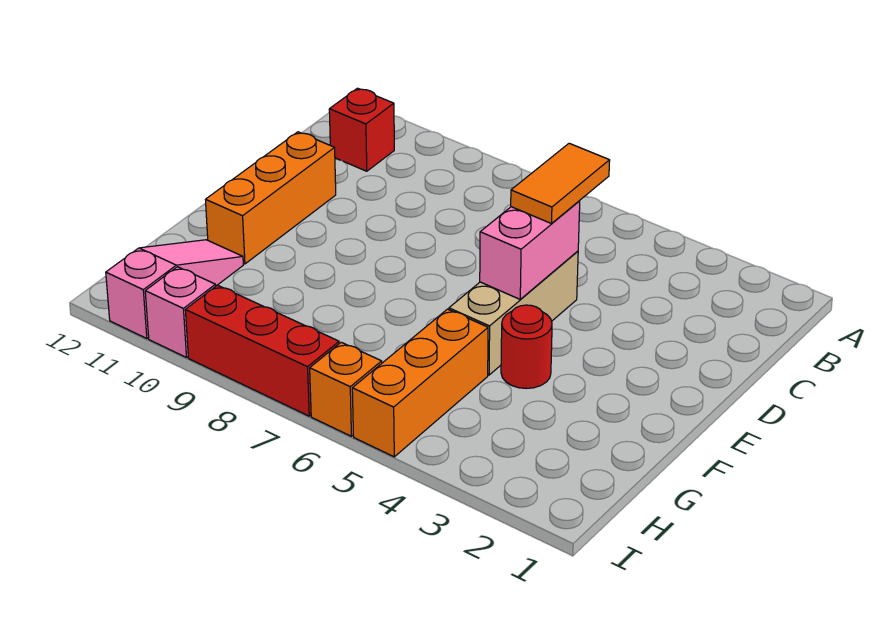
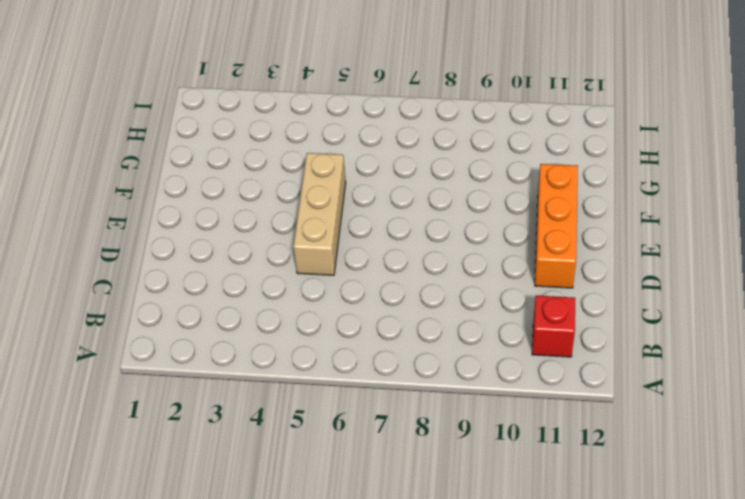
none -> red 1x1 round brick [501,305,552,389]
none -> orange 1x3 brick [352,309,488,457]

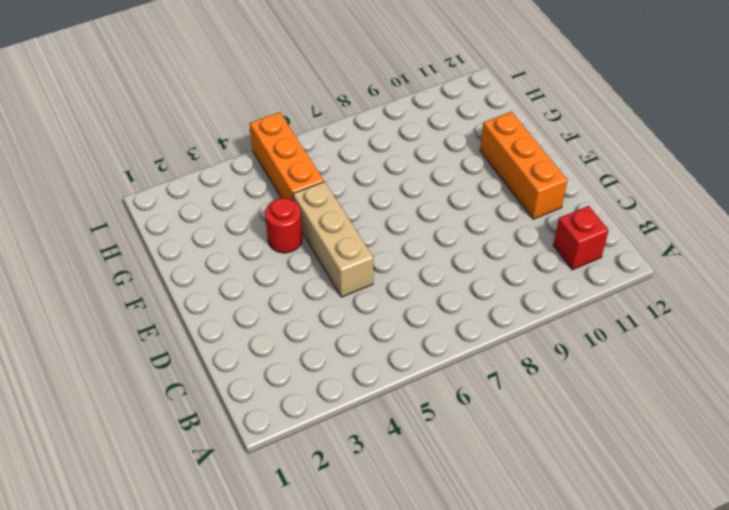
none -> pink 1x3 slope [106,240,243,339]
none -> orange 1x1 brick [310,342,382,436]

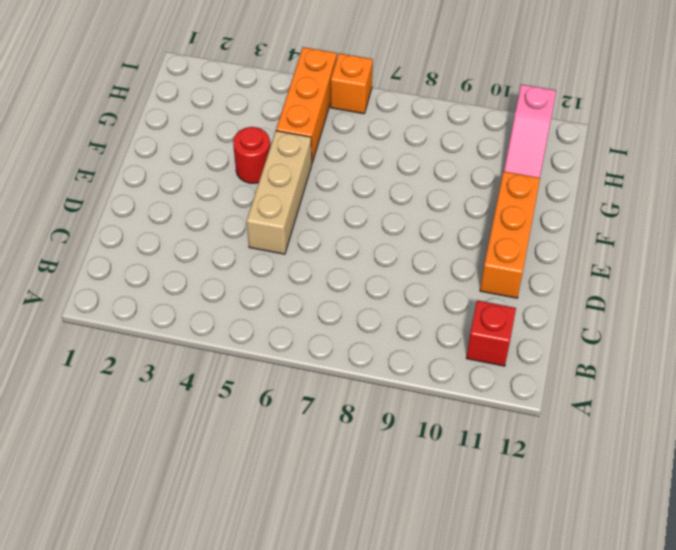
none -> red 1x3 brick [185,285,339,416]
none -> pink 1x1 brick [145,267,216,357]

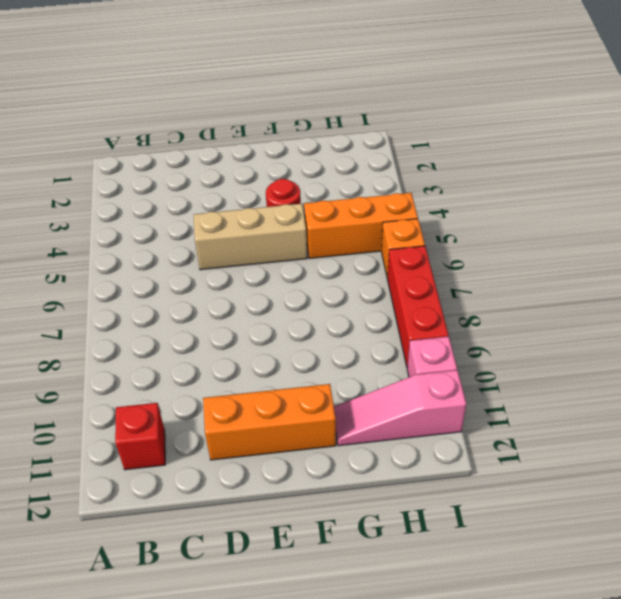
none -> pink 1x2 brick [480,201,580,299]
none -> orange 1x2 tile [511,143,610,224]

